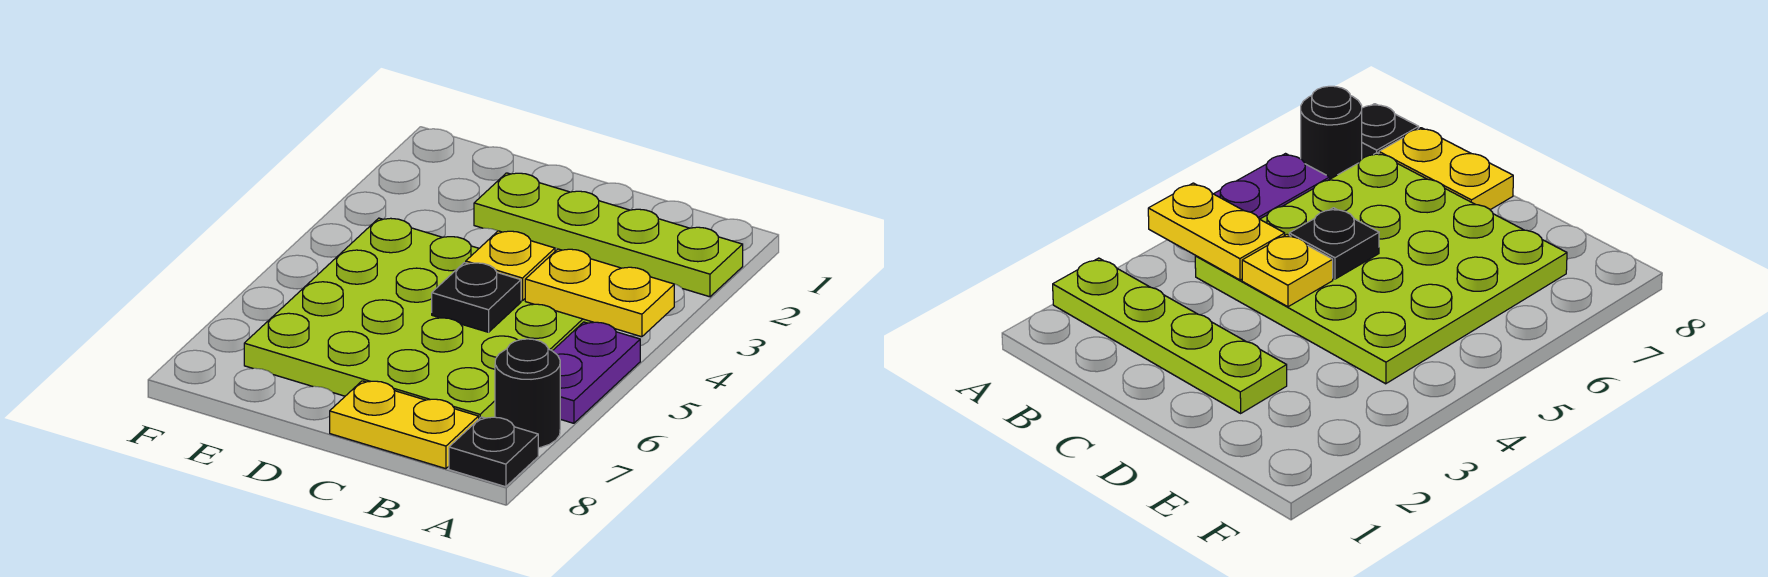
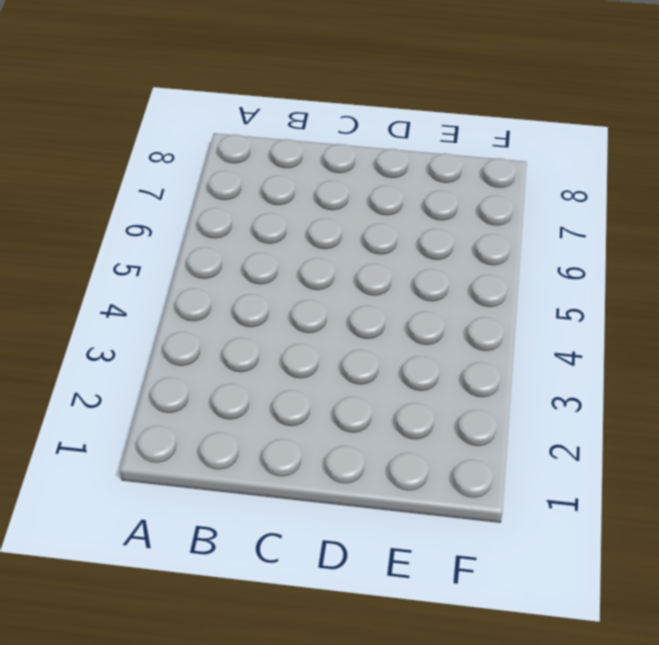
none -> lime 1x4 plate [474,173,743,297]
none -> purple 1x2 plate [553,322,640,423]

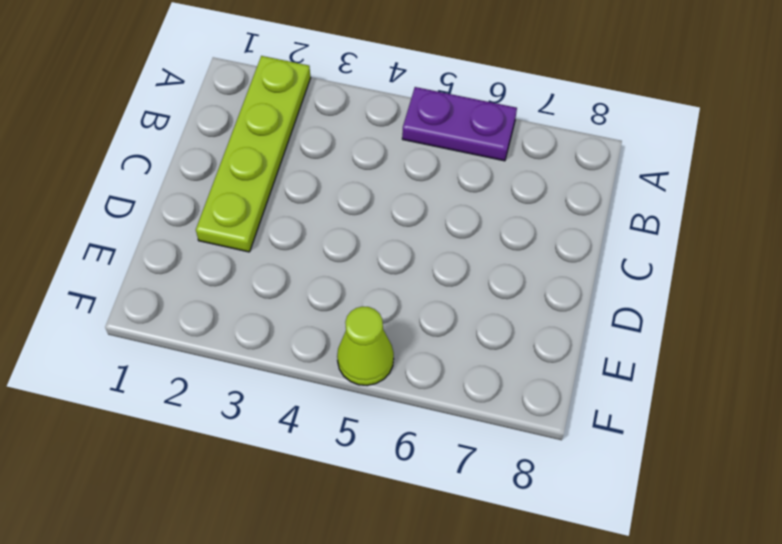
lime 1x1 cone [337,307,394,386] -> none
none -> black 1x1 round brick [495,339,560,448]
none -> black 1x1 plate [449,417,538,487]

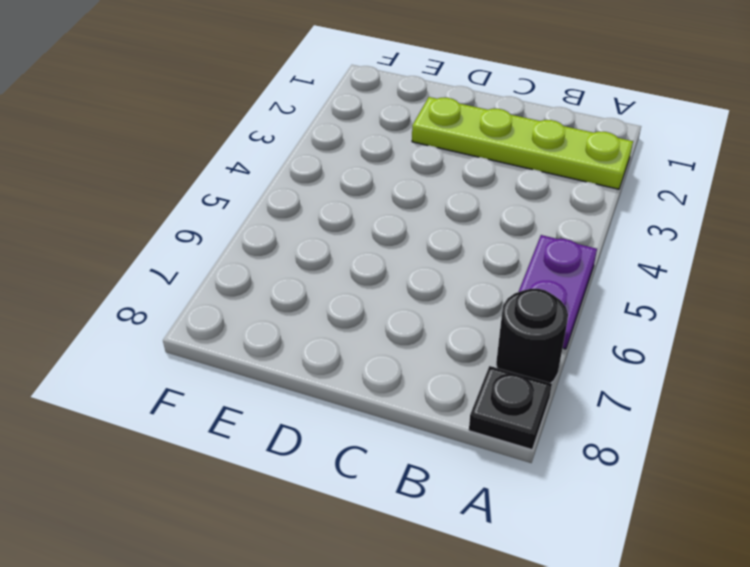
none -> lime 4x4 plate [244,218,593,419]
none -> yellow 1x2 plate [330,381,479,469]

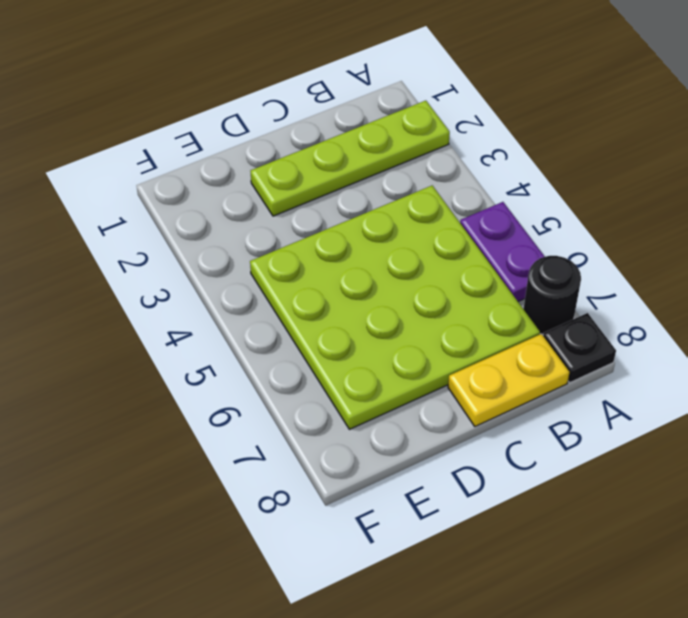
none -> yellow 1x2 plate [525,249,674,337]
none -> yellow 1x1 plate [466,231,555,301]

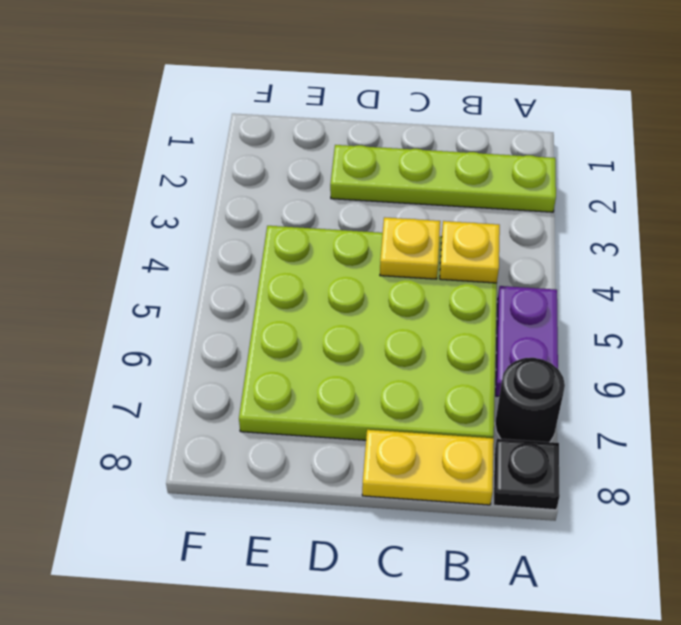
yellow 1x1 plate [440,221,500,283] -> yellow 1x2 plate [525,249,674,337]
none -> black 1x1 plate [432,263,521,332]

